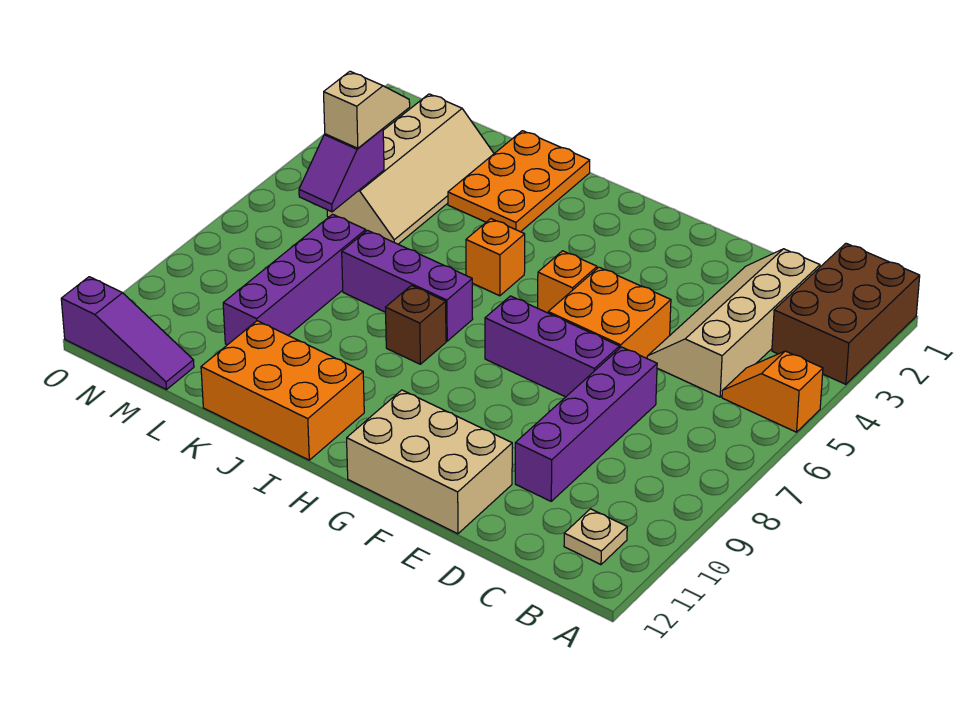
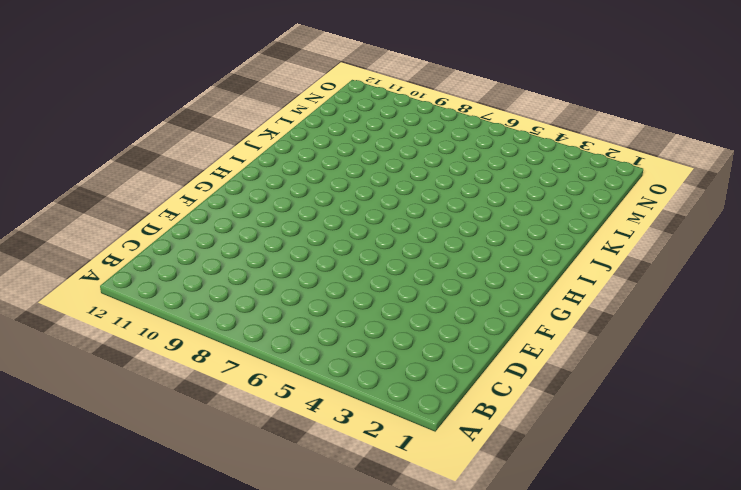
none -> brown 2x3 brick [772,243,920,384]
none -> orange 1x2 slope [722,351,823,432]
none -> tan 1x1 plate [564,509,627,565]

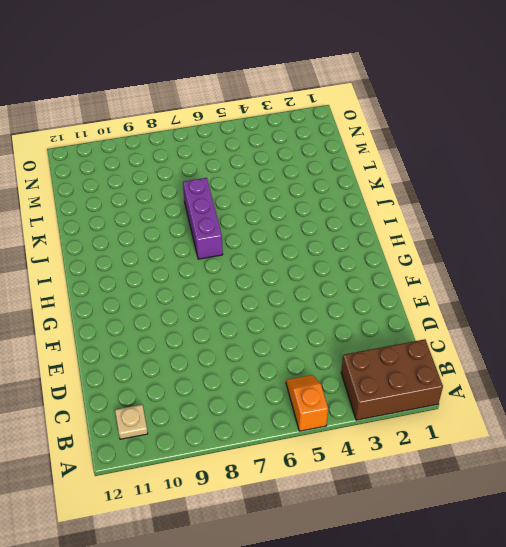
none -> tan 2x4 slope [647,249,820,397]
none -> purple 1x4 brick [515,347,657,501]
none -> orange 2x2 brick [548,267,671,358]

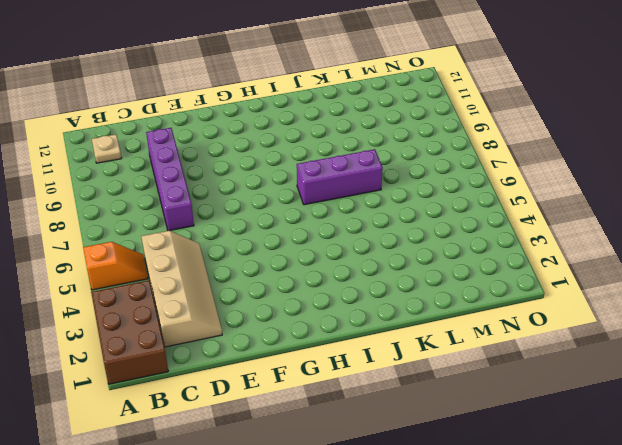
none -> orange 2x2 brick [548,267,671,358]
none -> purple 1x3 brick [485,296,619,397]
none -> tan 2x3 brick [347,390,512,534]

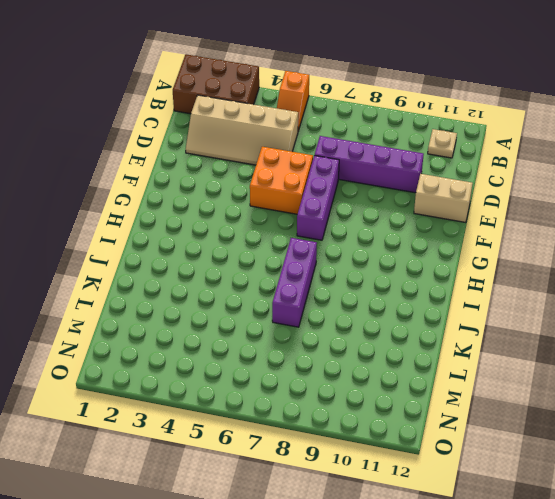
tan 1x2 brick [414,174,473,223] -> tan 2x3 brick [347,390,512,534]
none -> orange 1x1 brick [538,251,597,313]
none -> orange 1x1 brick [466,219,525,296]
none -> brown 1x1 brick [386,286,446,364]

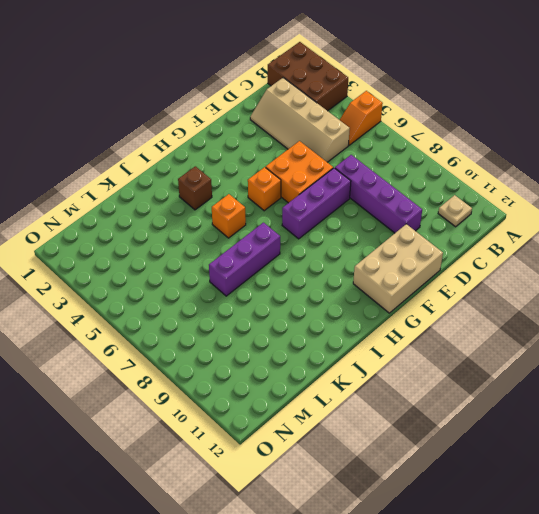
brown 1x1 brick [178,166,212,210] -> brown 1x1 brick moved to [386,286,446,364]
none -> orange 2x3 brick [201,321,364,460]
none -> orange 2x3 plate [448,131,590,232]
none -> tan 2x4 slope [327,94,494,244]

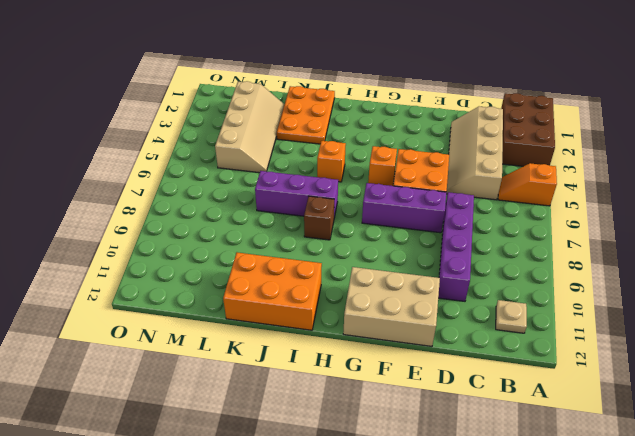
none -> purple 1x4 brick [223,214,366,345]
none -> purple 1x3 slope [61,277,194,390]
none -> purple 1x2 slope [299,129,384,212]

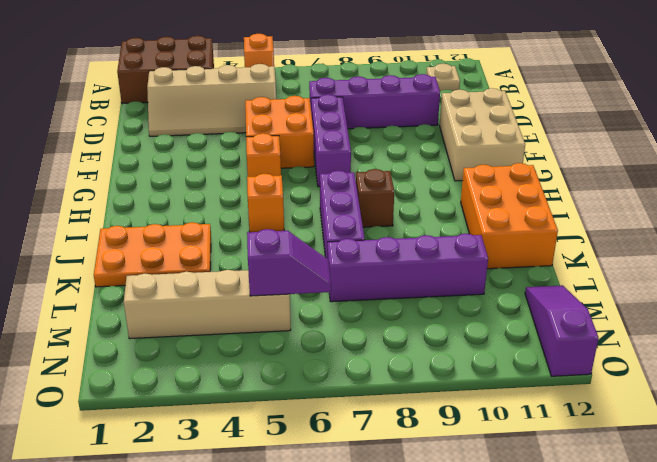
none -> tan 1x2 slope [324,71,410,148]

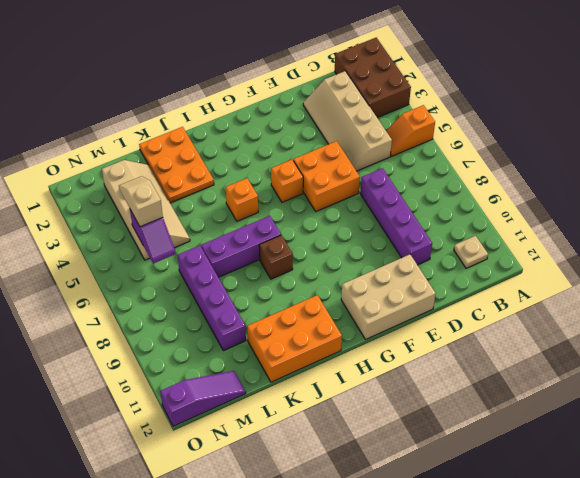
none -> purple 1x3 brick [485,296,619,397]

